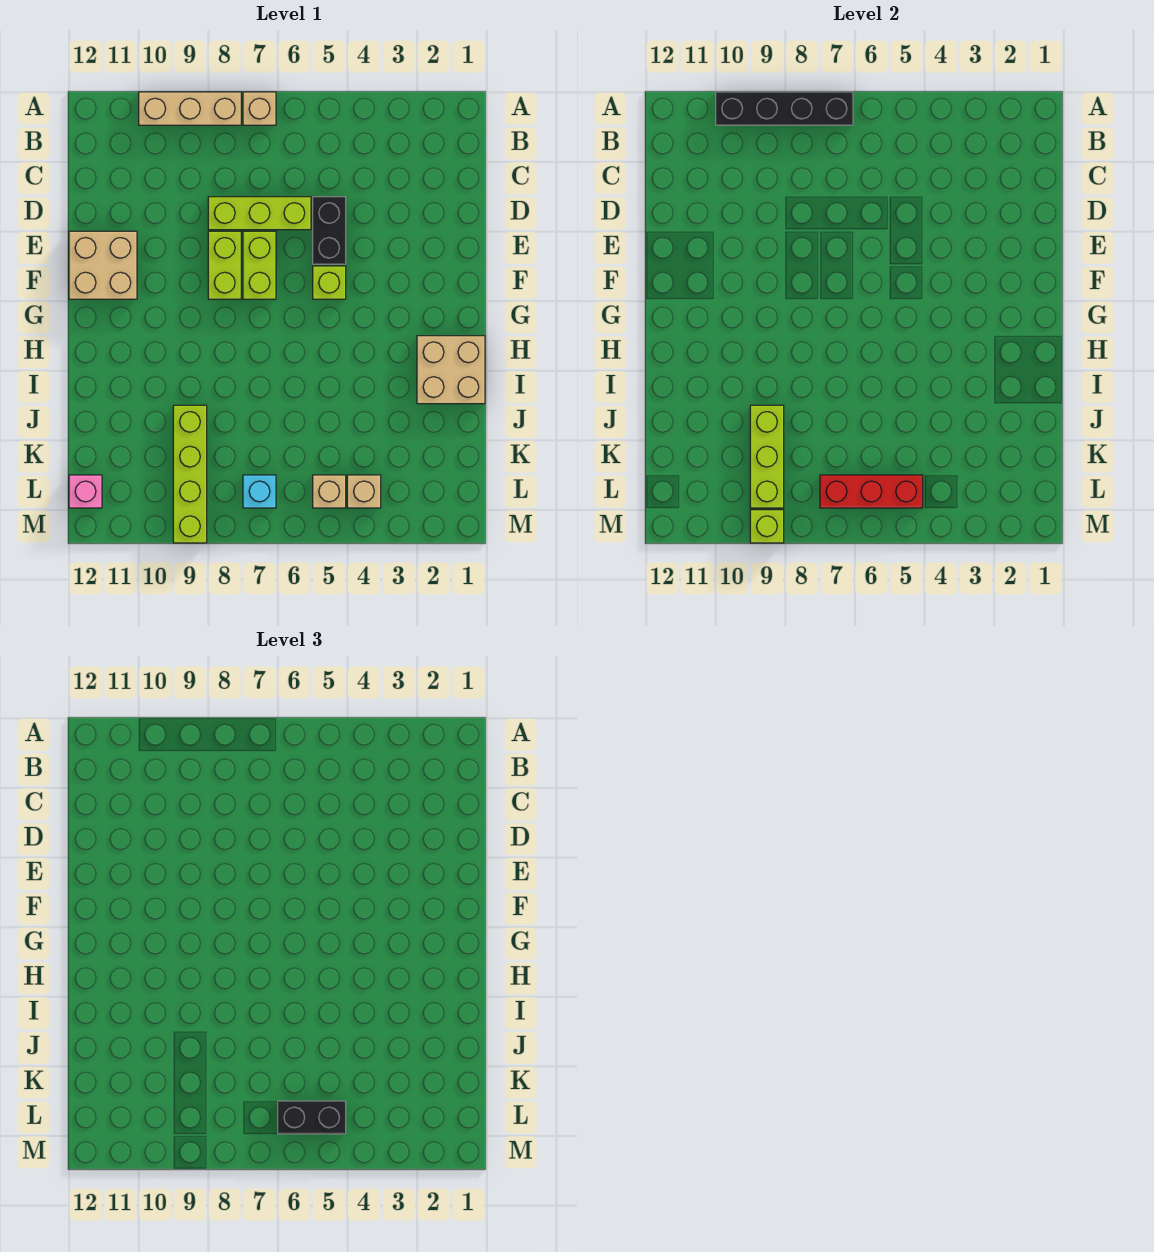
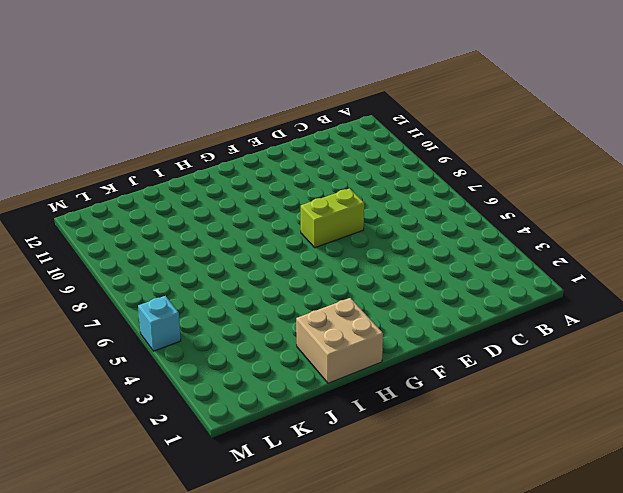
cyan 1x1 brick [138,296,181,351] -> cyan 1x1 brick moved to [243,475,276,508]
none -> tan 1x1 brick [243,92,276,125]
none -> tan 1x3 brick [139,92,241,125]
none -> black 1x2 brick [313,197,346,264]

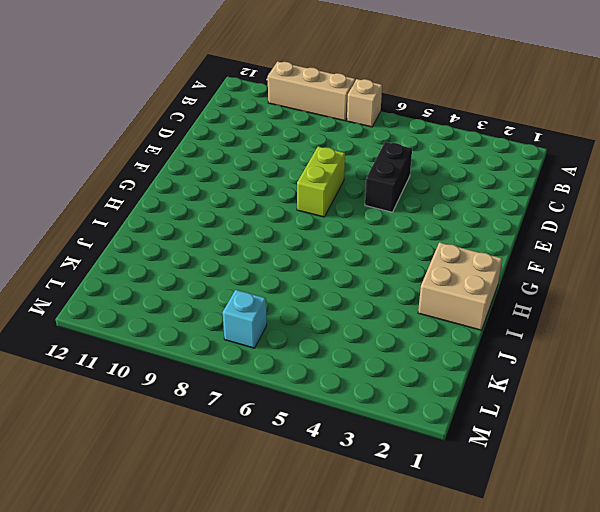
none -> lime 1x3 brick [208,197,311,230]
none -> lime 1x2 brick [208,231,241,299]
none -> tan 2x2 brick [69,231,137,299]

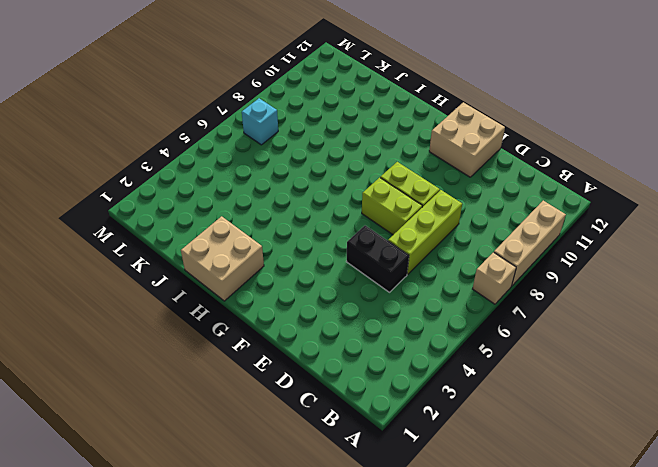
none -> lime 1x1 brick [313,266,346,299]
none -> lime 1x4 brick [173,405,207,543]
none -> tan 1x1 brick [347,475,381,508]

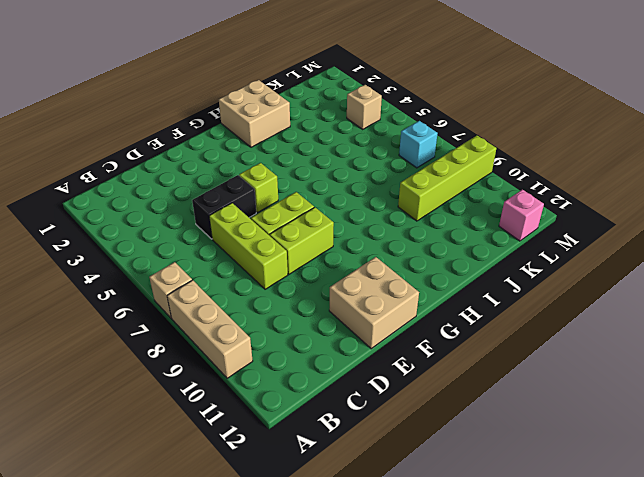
none -> tan 1x1 brick [313,475,346,508]
none -> black 1x4 brick [716,92,853,125]
none -> lime 1x3 brick [750,405,784,508]

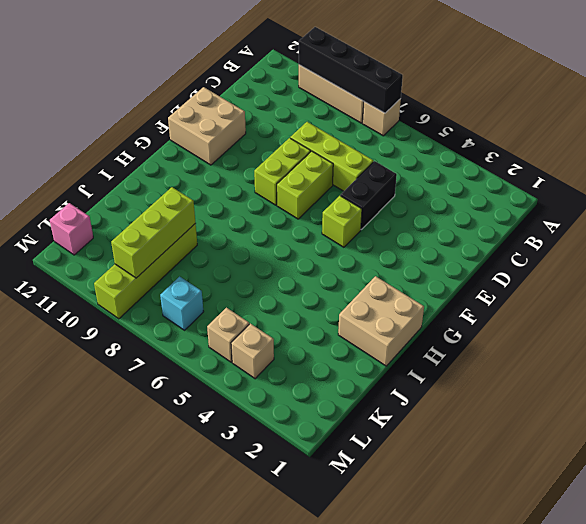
none -> red 1x3 brick [820,475,923,508]
none -> lime 1x1 brick [750,510,784,543]
none -> black 1x2 brick [278,1101,346,1134]

